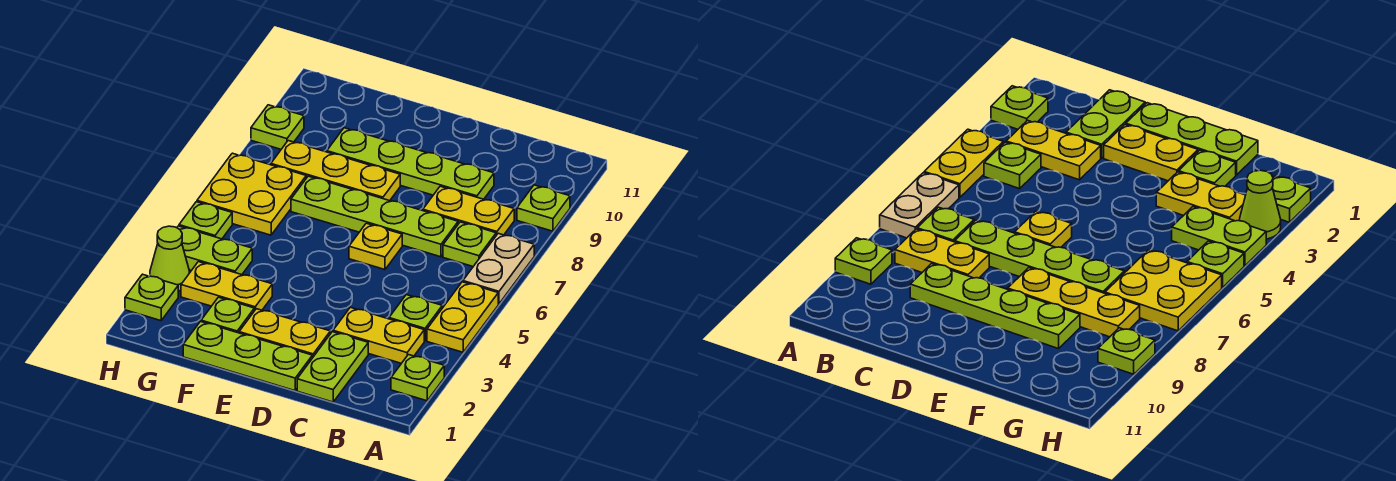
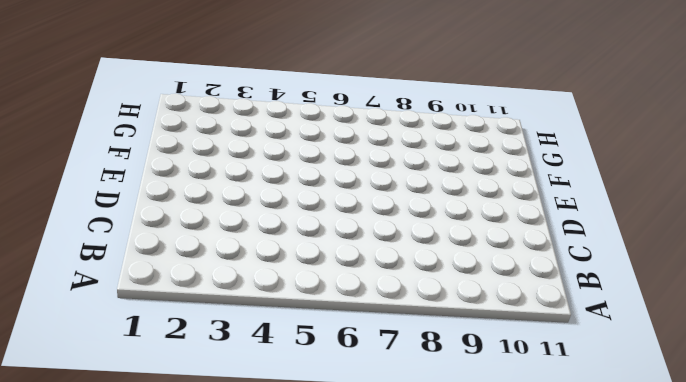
none -> lime 1x1 plate [391,355,444,401]
none -> yellow 1x2 plate [427,282,498,352]
none -> tan 1x2 plate [463,233,534,304]

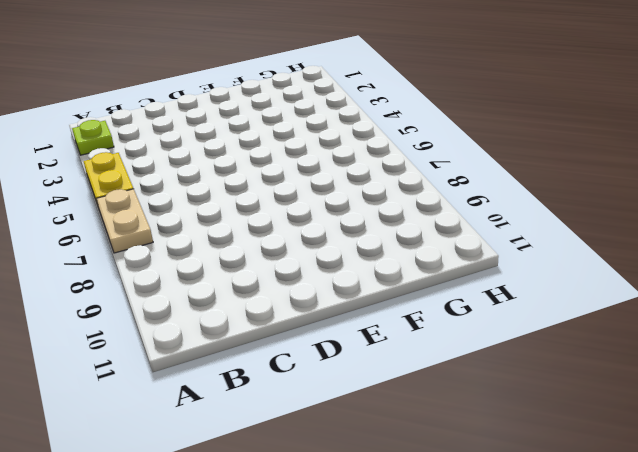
none -> lime 1x1 plate [517,185,570,231]
none -> yellow 1x2 plate [333,307,424,363]
none -> lime 1x1 plate [389,295,442,341]

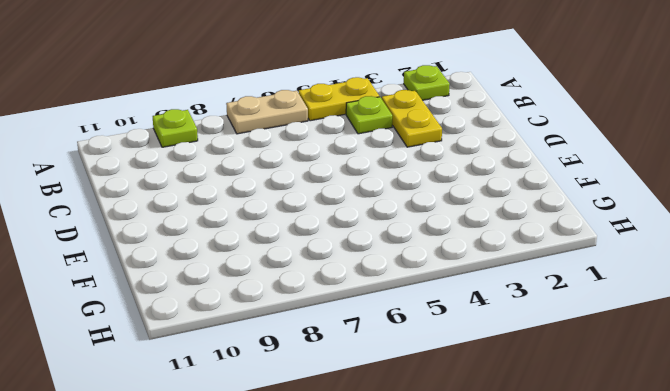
none -> lime 1x1 plate [443,222,496,266]
none -> yellow 1x2 plate [423,186,514,235]
none -> lime 1x2 plate [297,332,368,402]

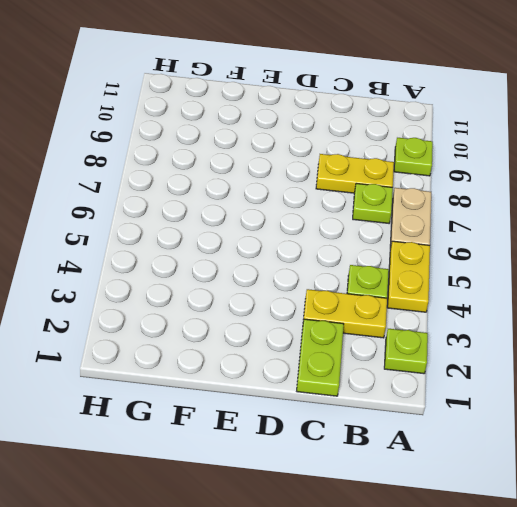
none -> lime 1x4 plate [291,176,458,257]
none -> lime 1x4 plate [327,128,494,199]
none -> lime 1x3 plate [183,322,312,391]

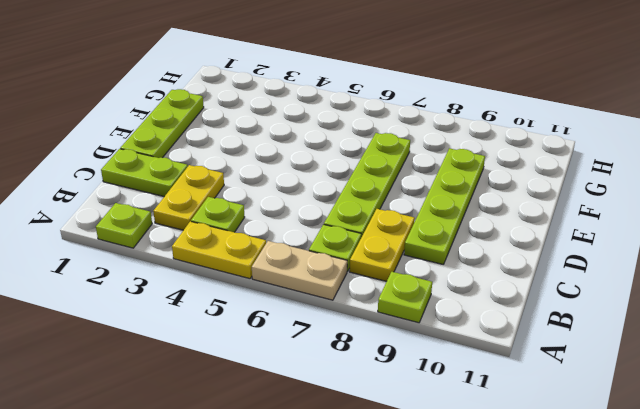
none -> yellow 1x2 plate [239,309,330,358]
none -> yellow 1x1 plate [349,223,402,270]
none -> yellow 1x3 plate [271,141,400,201]

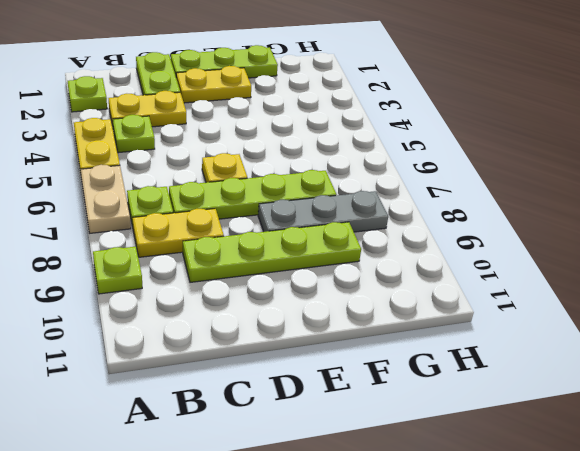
grey 1x3 plate [258,191,388,232] -> yellow 1x3 plate [271,141,400,201]
none -> lime 1x1 plate [201,297,254,333]
none -> yellow 1x2 plate [181,262,272,311]
none -> lime 1x2 plate [177,226,252,275]

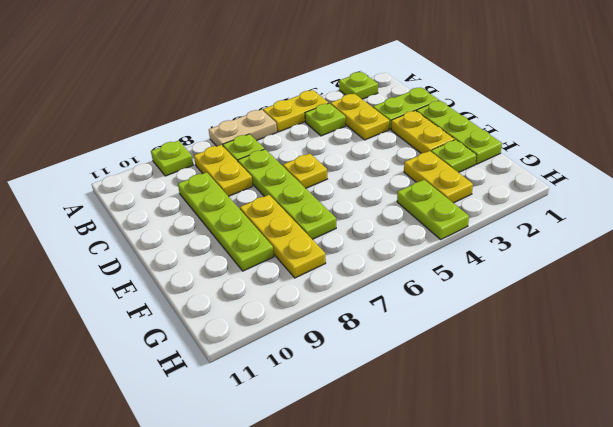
none -> yellow 2x2 plate [197,153,306,235]
none -> lime 1x1 plate [125,274,178,321]
none -> lime 1x1 cone [150,226,189,291]

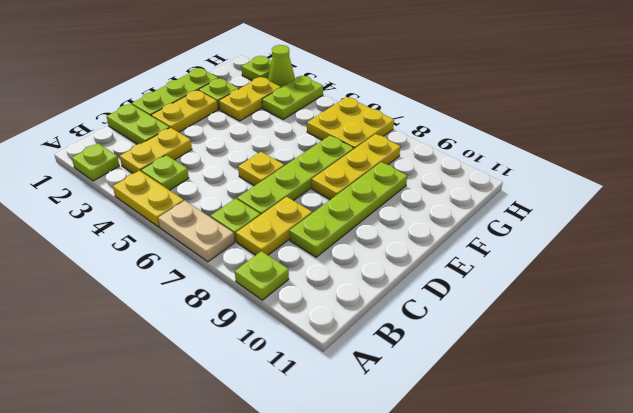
none -> lime 1x1 plate [179,202,232,239]
none -> lime 1x1 plate [251,105,304,149]

